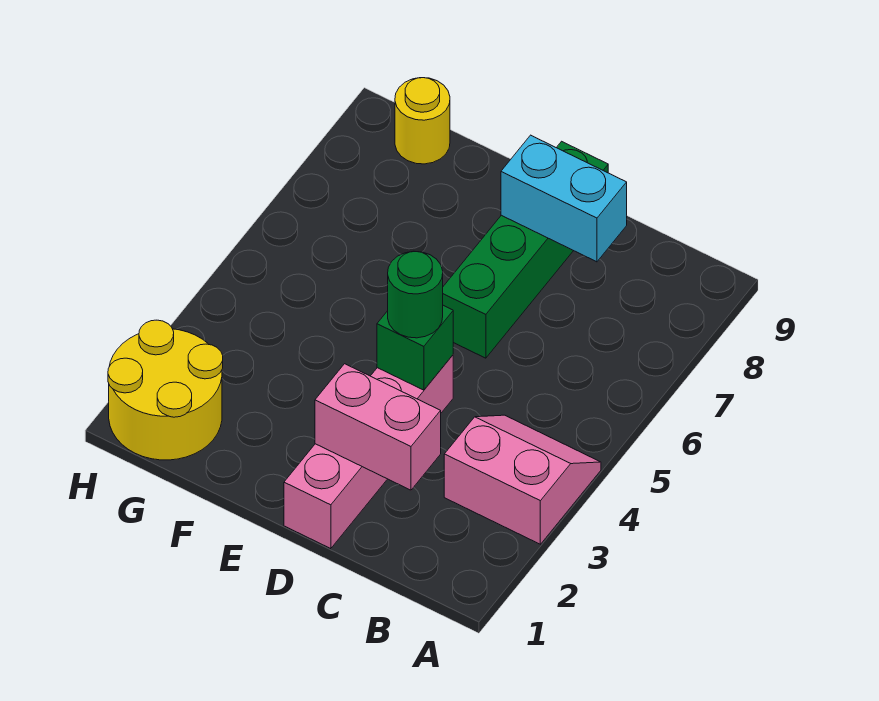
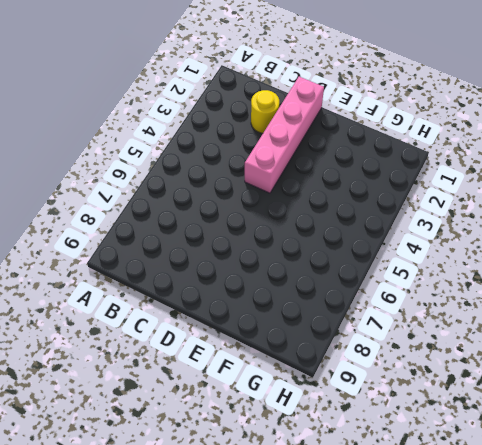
yellow 1x1 round brick [251,90,279,133] -> yellow 1x1 round brick moved to [395,78,450,164]
none -> pink 2x2 slope [444,415,601,544]
none -> green 1x4 brick [443,141,608,358]

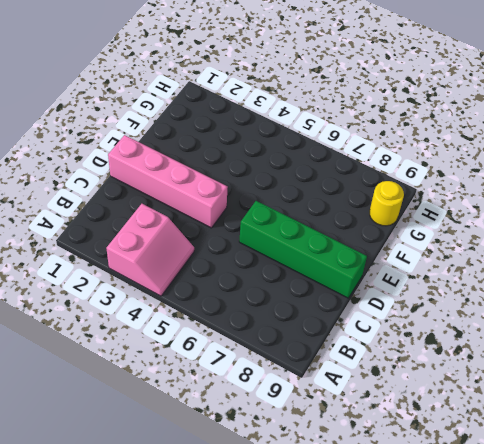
none -> yellow 2x2 round brick [108,320,223,460]
none -> pink 1x2 brick [315,364,441,490]

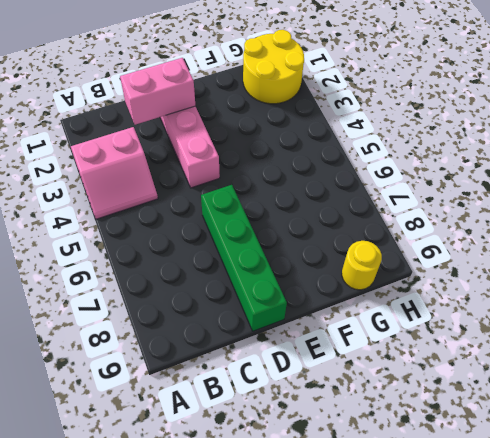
none -> cyan 1x2 brick [501,135,627,262]
none -> green 1x1 brick [377,305,453,390]

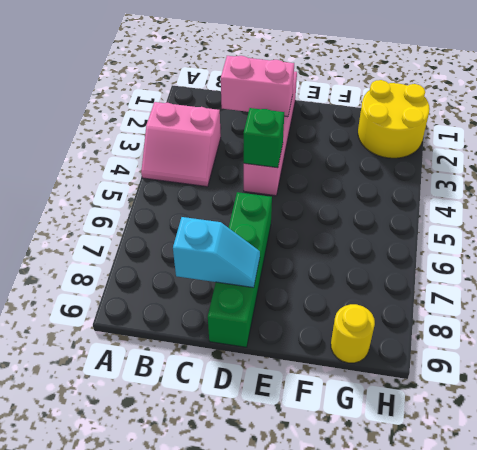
cyan 1x2 slope [173,217,260,288] -> cyan 1x2 brick [501,135,627,262]
none -> green 1x1 round brick [388,251,443,338]

